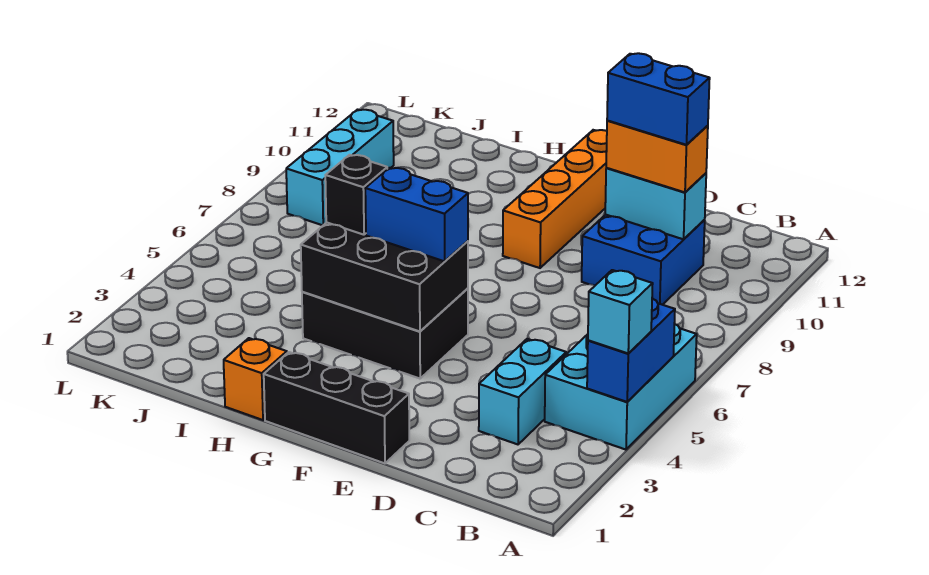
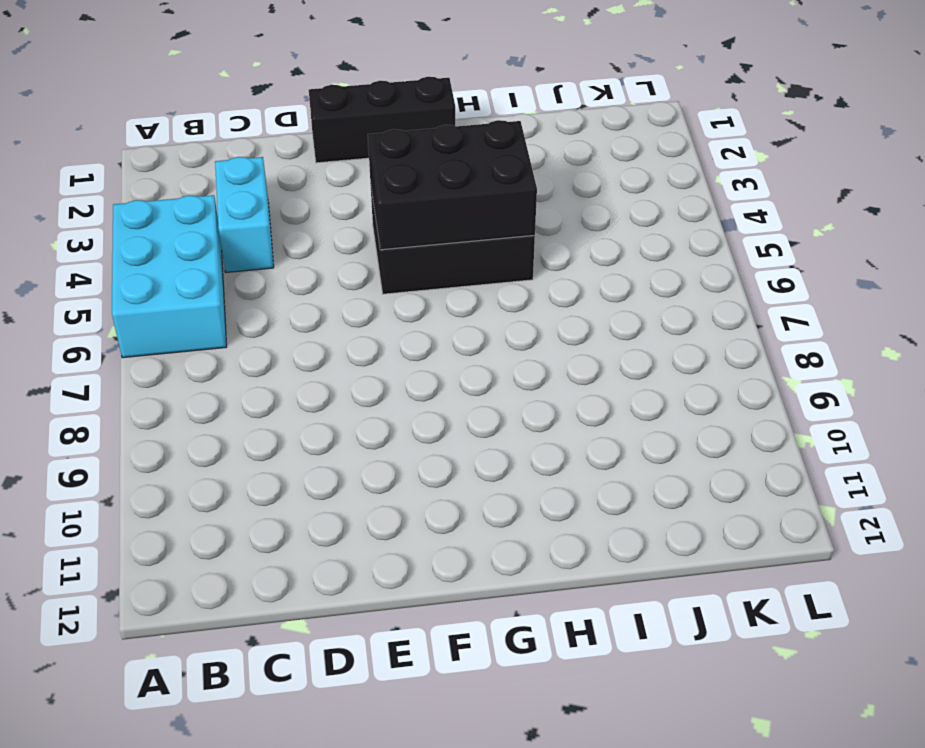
none -> blue 2x2 brick [582,215,705,305]
none -> orange 1x4 brick [503,130,607,268]
none -> orange 1x1 brick [224,338,287,420]

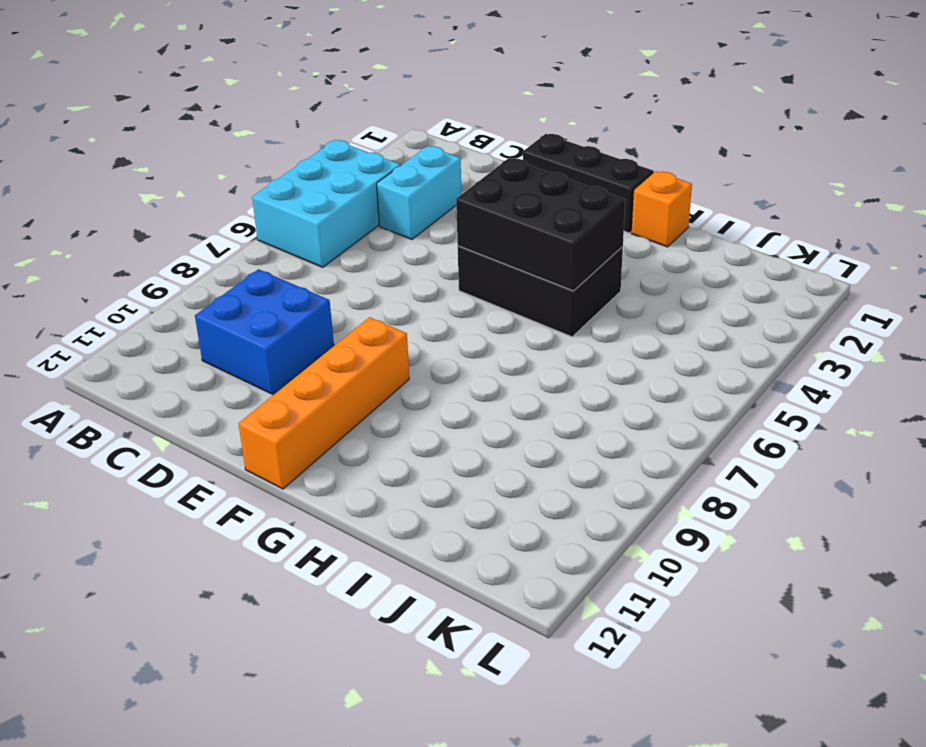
none -> cyan 1x3 brick [286,110,394,225]
none -> blue 1x2 brick [587,299,675,402]
none -> cyan 1x2 brick [605,168,706,239]

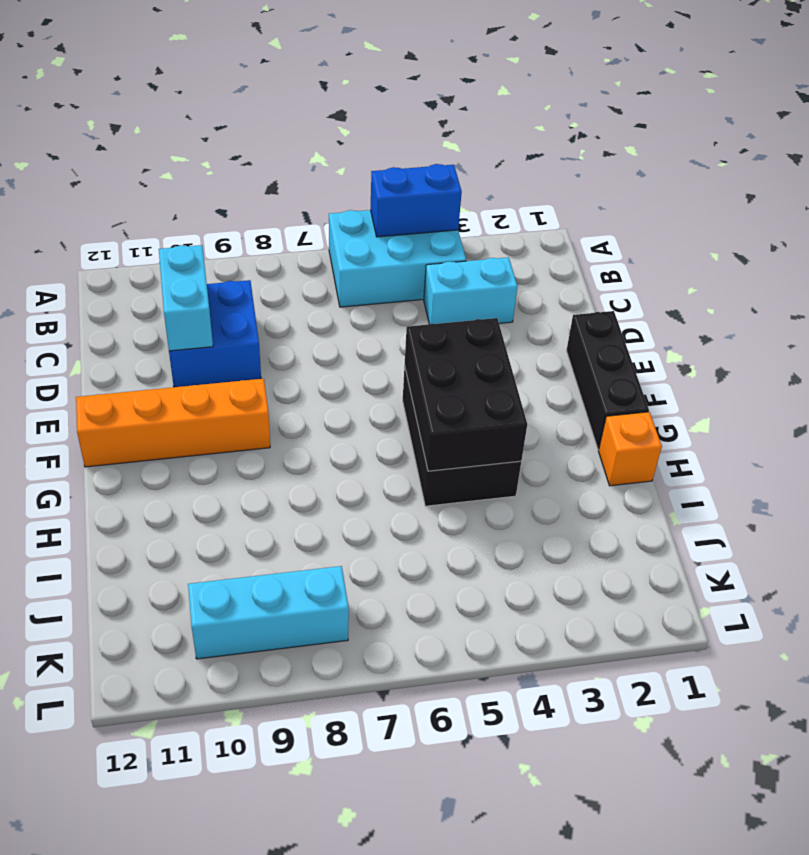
none -> cyan 1x1 brick [588,270,653,354]
none -> orange 1x2 brick [606,121,708,192]
none -> blue 1x2 brick [365,168,468,261]

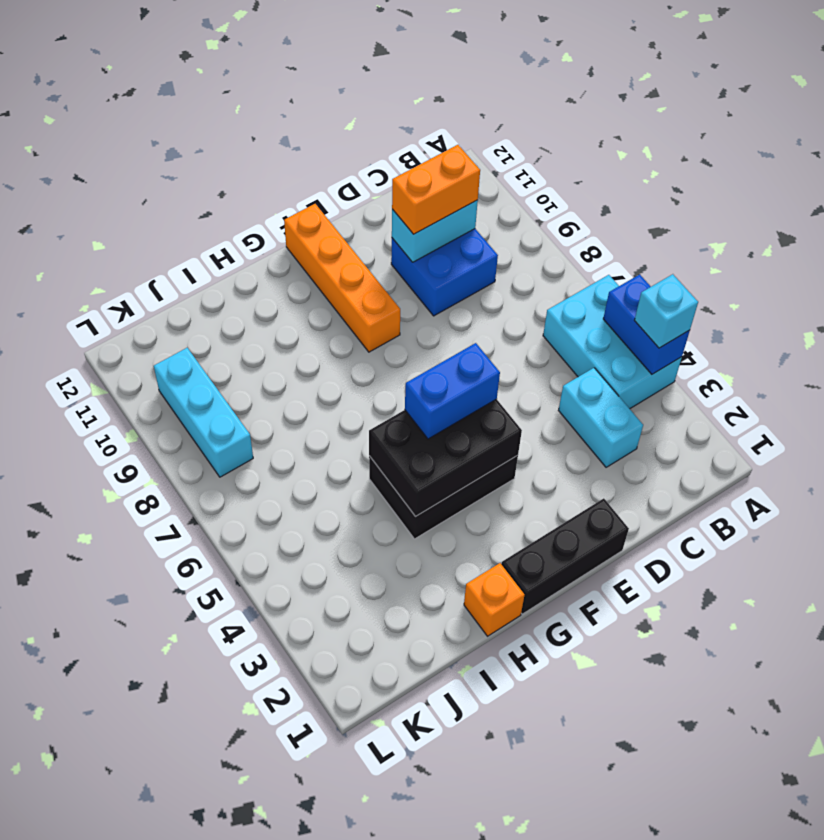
none -> black 1x1 brick [325,155,387,235]
none -> blue 1x2 brick [607,53,710,145]

